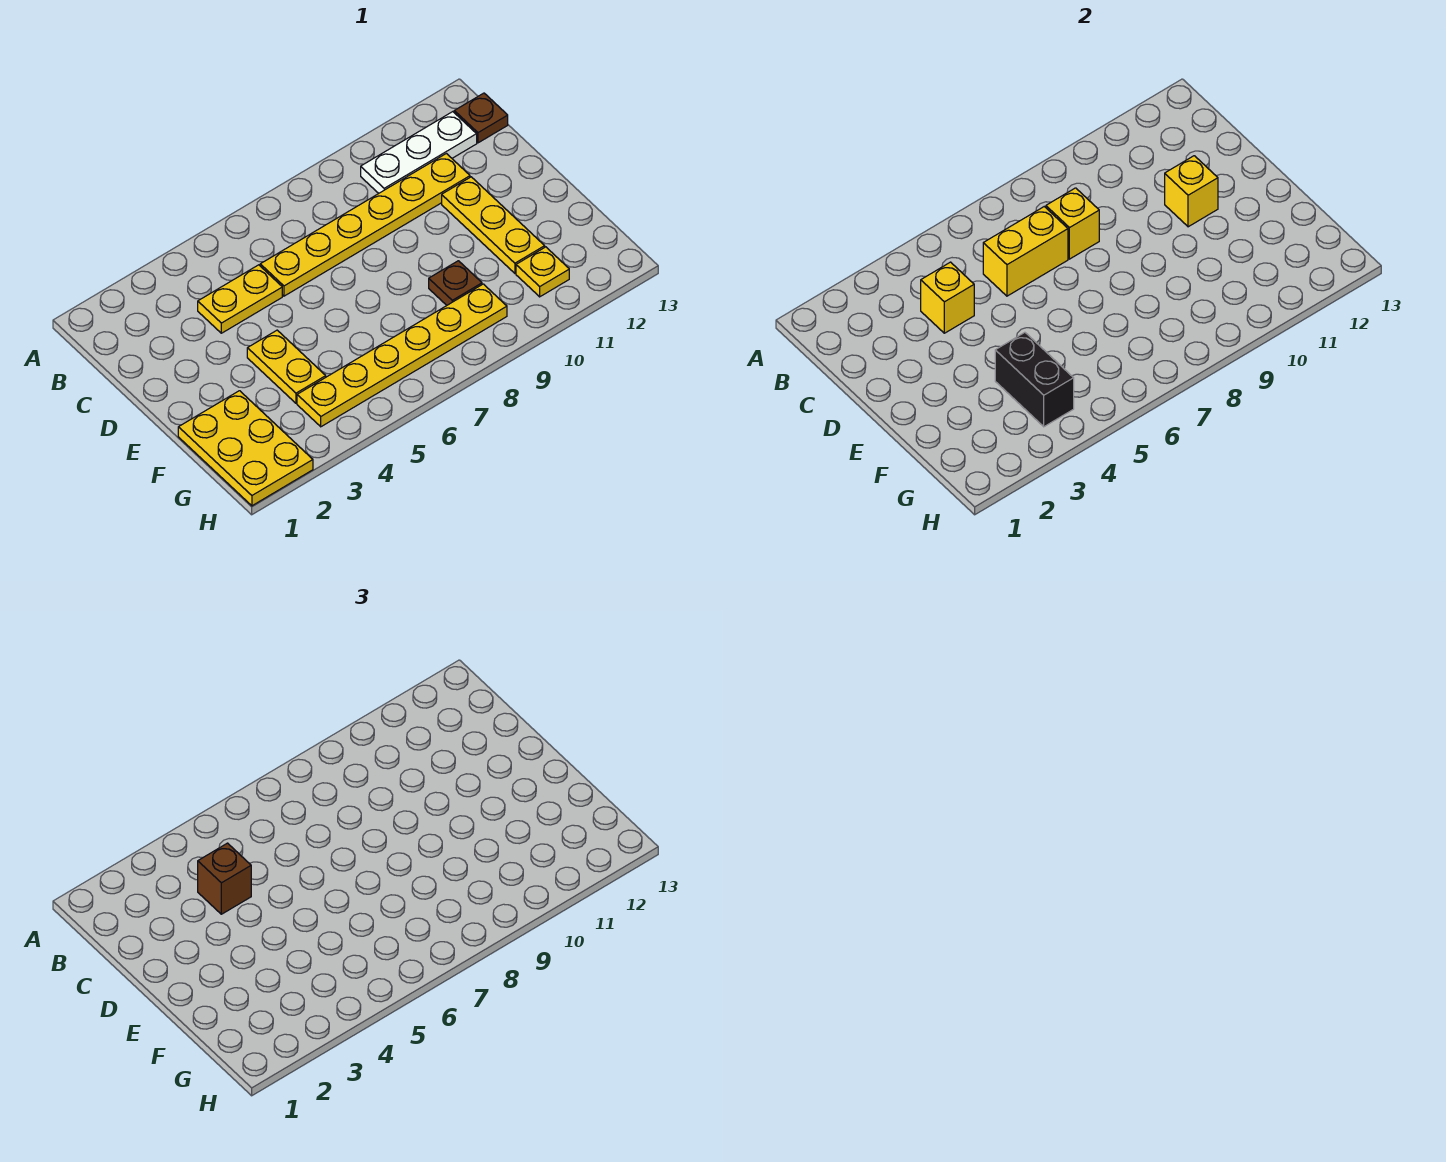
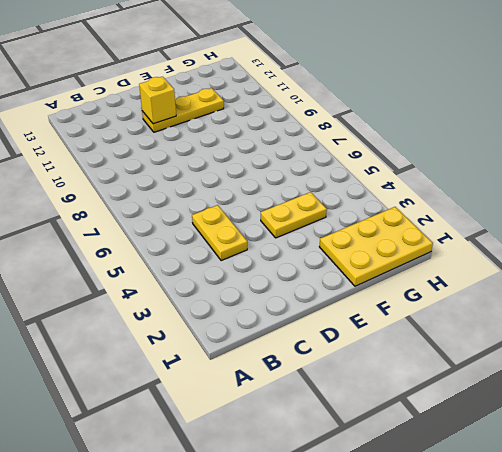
none -> white 1x3 plate [361,112,477,193]
none -> brown 1x1 plate [454,93,508,143]
none -> yellow 1x6 plate [260,154,470,296]

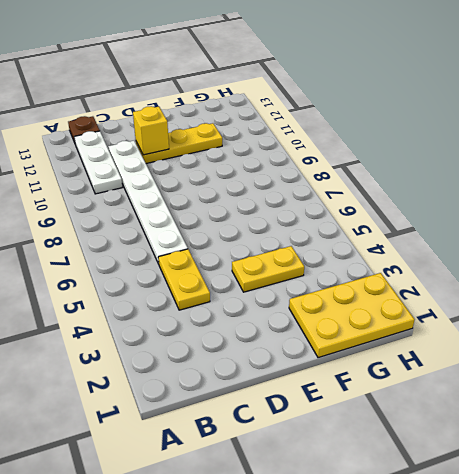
white 1x6 plate [108,141,188,264] -> yellow 1x6 plate [260,154,470,296]
none -> brown 1x1 plate [429,261,482,305]
none -> yellow 1x6 plate [297,284,507,427]
none -> yellow 1x1 plate [516,247,569,297]

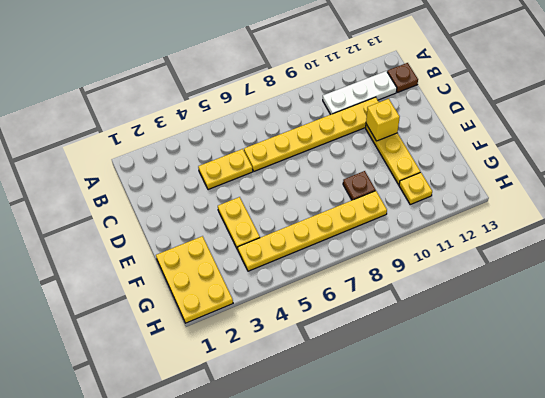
none -> yellow 1x1 brick [921,262,974,333]
none -> yellow 1x2 brick [983,207,1068,296]
none -> yellow 1x1 brick [1046,188,1099,259]

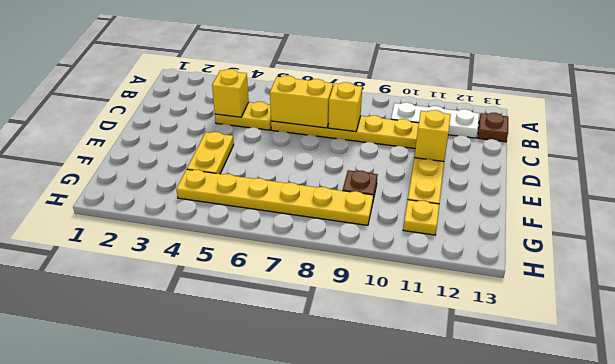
none -> yellow 2x3 plate [178,391,313,506]
none -> black 1x2 brick [995,332,1074,427]
none -> brown 1x1 brick [198,843,251,914]

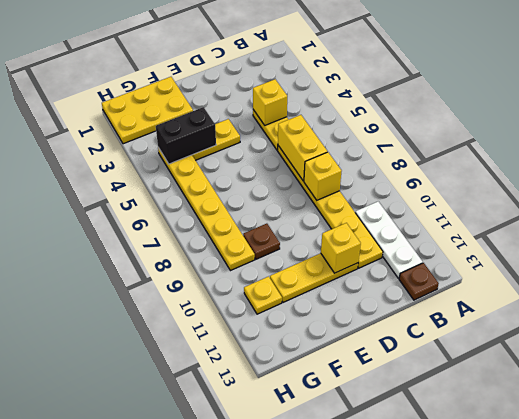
none -> brown 1x1 brick [198,843,251,914]

